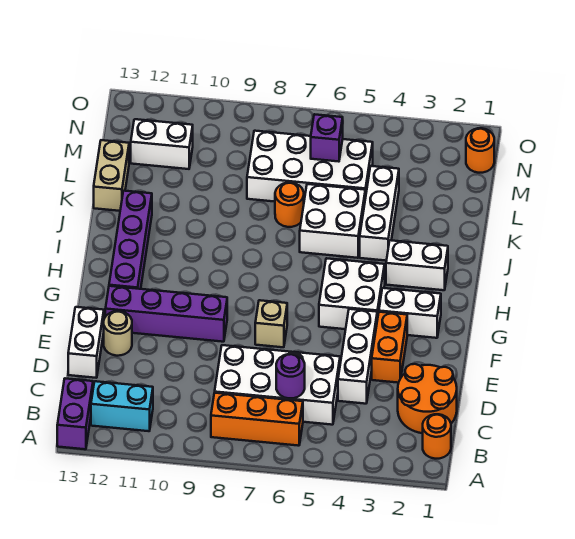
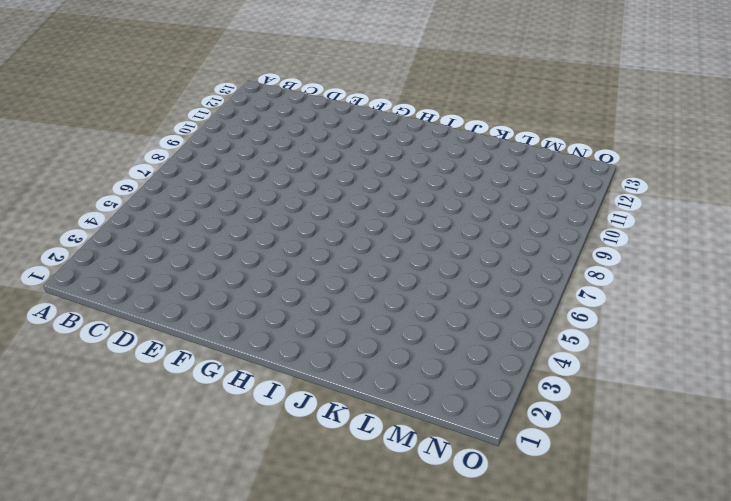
none -> purple 1x2 brick [57,378,93,449]
none -> orange 1x1 round brick [423,414,451,459]
none -> orange 1x3 brick [211,393,303,446]

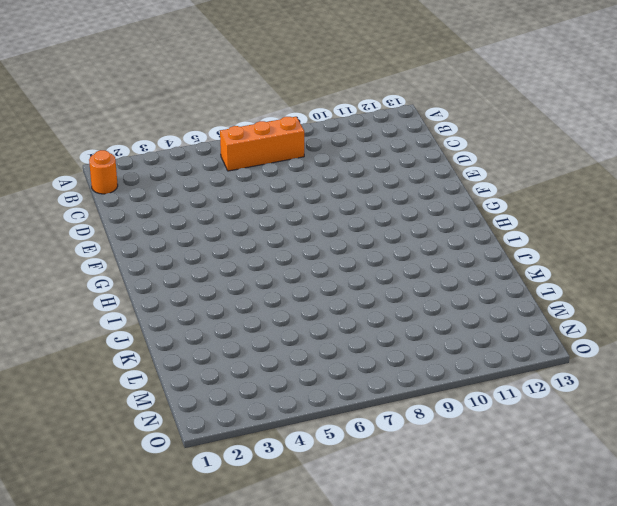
none -> purple 1x2 brick [57,378,93,449]
none -> cyan 1x2 brick [91,381,153,431]
none -> orange 2x2 round brick [398,364,457,433]

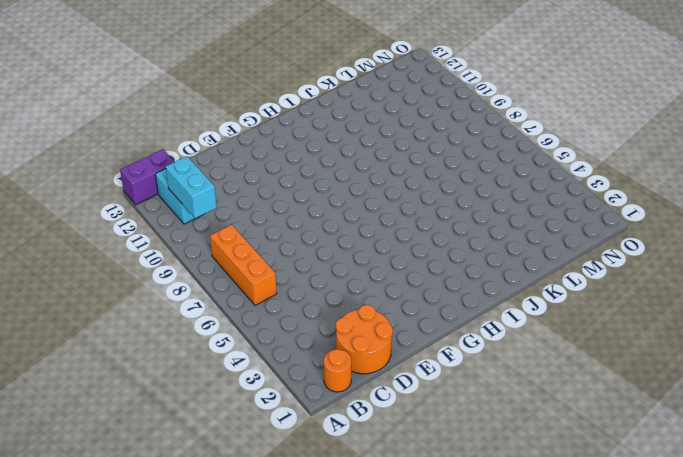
cyan 1x2 brick [166,156,217,218] -> none
none -> white 2x4 brick [215,345,340,425]
none -> white 1x3 brick [338,309,377,404]
none -> white 1x2 brick [68,307,104,378]

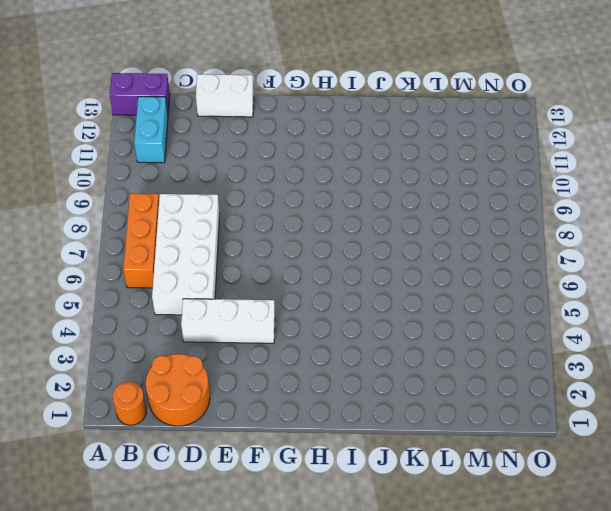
none -> orange 1x2 brick [372,312,407,383]
none -> tan 1x1 round brick [104,311,132,356]
none -> tan 1x1 brick [255,300,287,347]

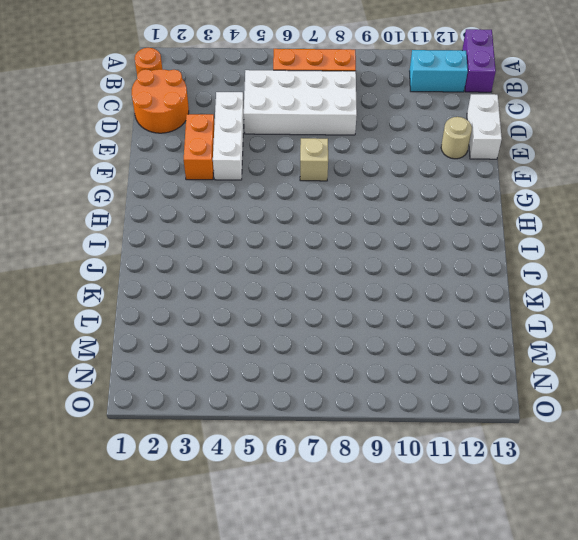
none -> purple 1x4 brick [105,286,227,342]
none -> white 1x2 brick [379,288,441,338]
none -> white 2x2 brick [319,258,385,329]

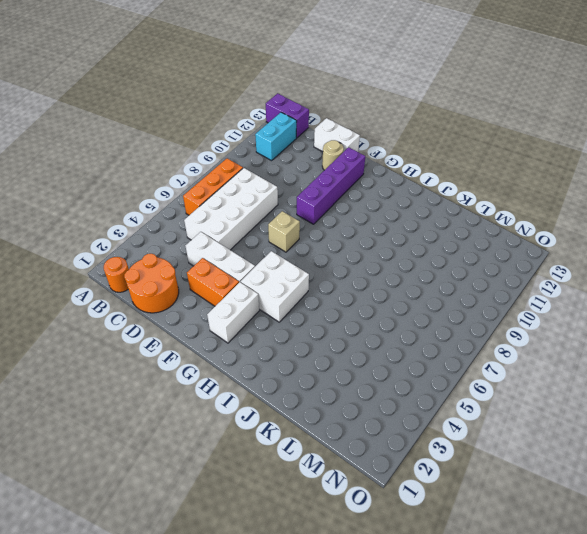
none -> purple 1x4 brick [109,191,152,289]
none -> white 1x2 brick [386,240,448,290]
none -> white 1x3 brick [360,166,399,261]

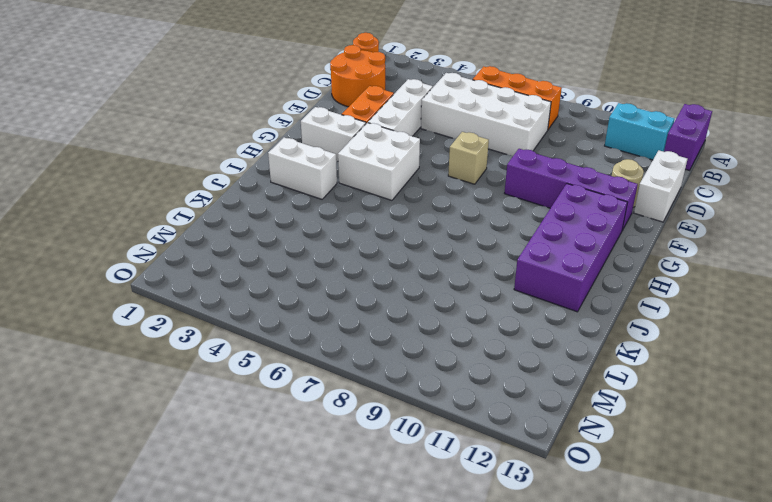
purple 2x4 brick [514,184,628,312] -> purple 1x4 brick [109,191,152,289]
none -> white 1x3 brick [360,166,399,261]
none -> white 2x2 brick [300,184,365,258]
none -> orange 1x1 round brick [275,183,304,227]

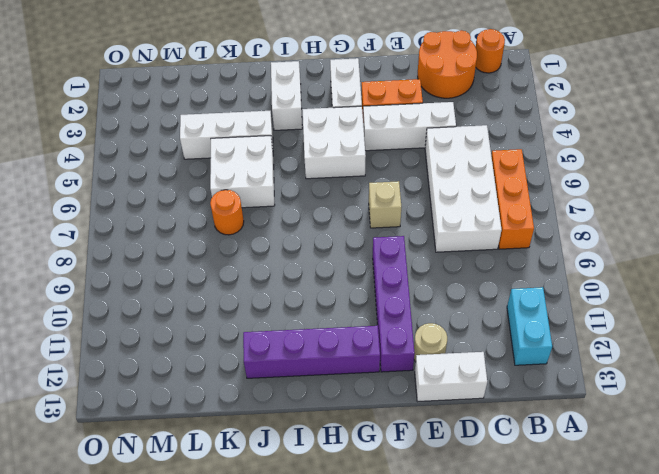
none -> purple 1x2 brick [57,378,93,449]
none -> tan 1x2 brick [94,140,129,211]
none -> white 2x4 brick [247,131,373,202]

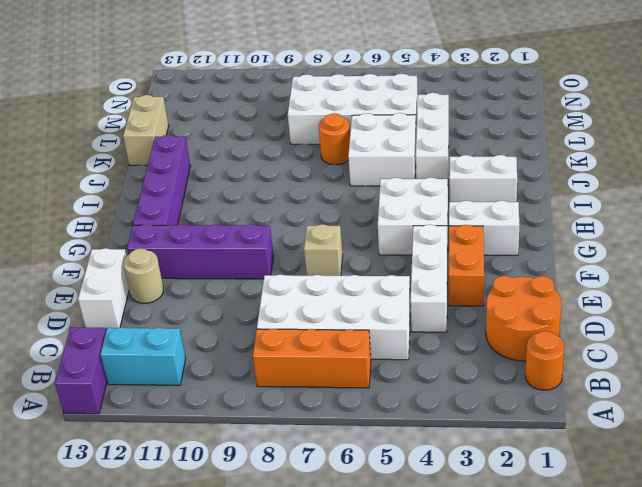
none -> white 1x2 brick [131,119,193,169]
none -> orange 1x1 round brick [466,128,494,173]
none -> purple 1x1 round brick [276,354,305,398]

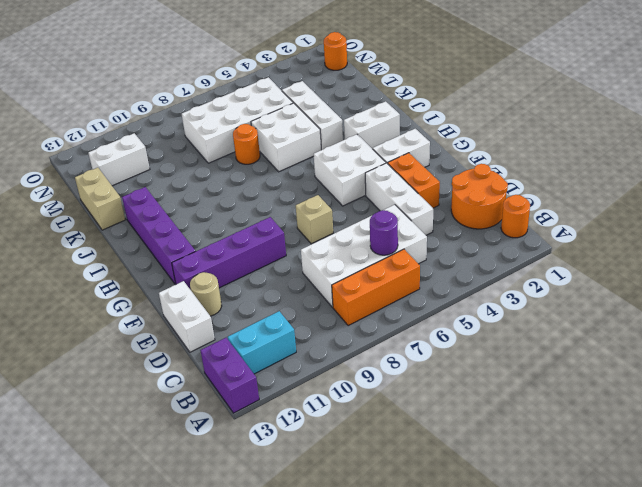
none -> purple 1x1 brick [311,114,343,162]

